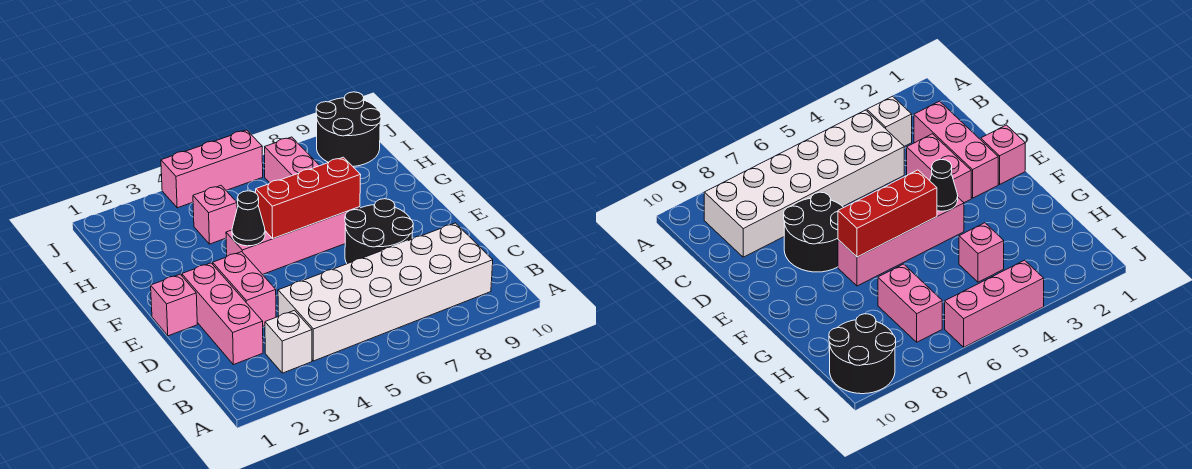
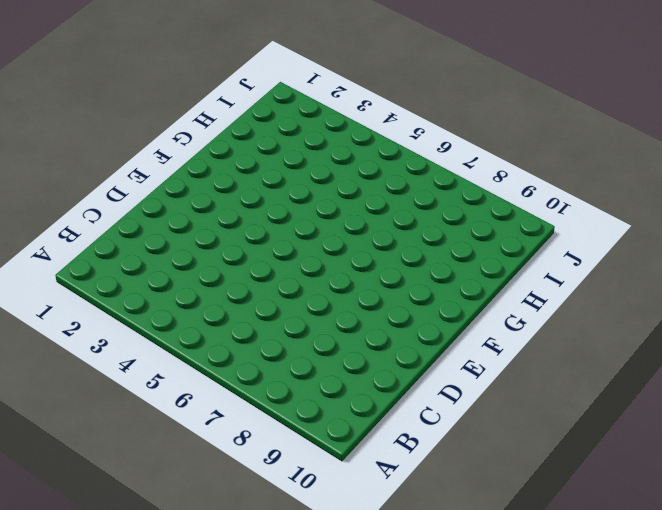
none -> white 1x1 brick [265,310,312,373]
none -> white 2x6 brick [278,223,493,361]
none -> pink 1x3 brick [182,263,263,365]

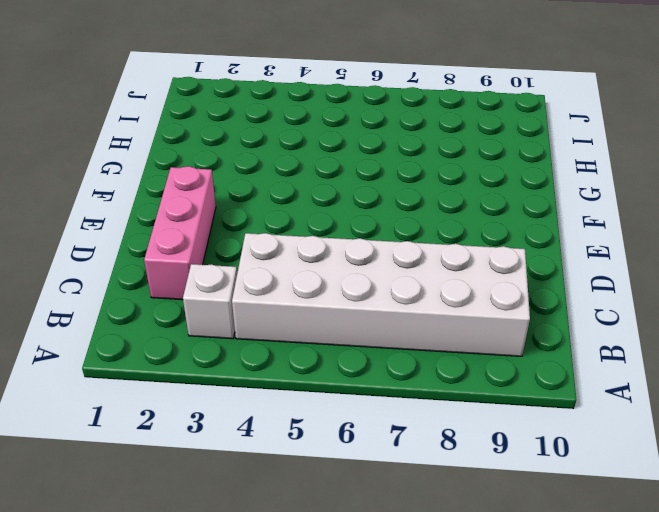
none -> pink 1x2 brick [213,252,276,326]
none -> black 2x2 round brick [345,199,413,264]
none -> pink 1x1 brick [151,274,197,336]

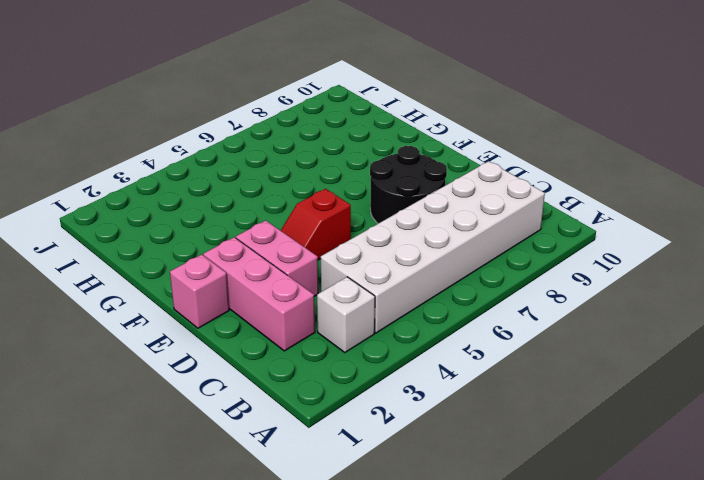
red 1x2 slope [281,189,351,260] -> none
none -> pink 1x4 brick [226,207,360,275]
none -> pink 1x1 brick [193,186,237,244]
none -> pink 1x2 brick [265,137,320,183]

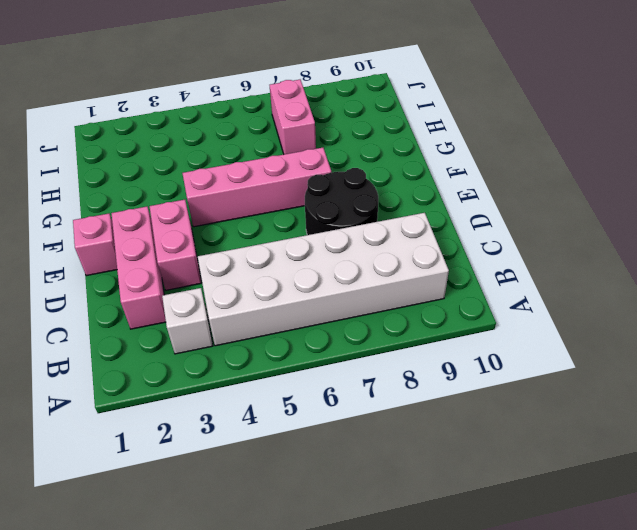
none -> pink 1x1 brick [193,186,237,244]
none -> black 2x2 round brick [316,92,381,166]
none -> pink 1x3 brick [161,130,263,208]

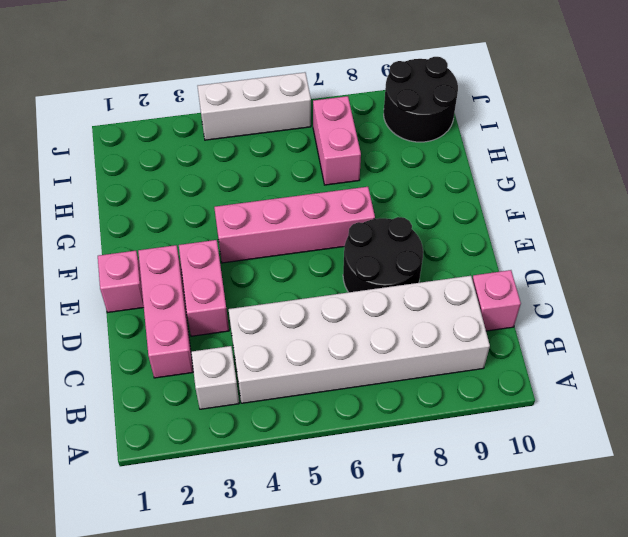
pink 1x1 brick [472,270,521,331] -> pink 1x1 brick moved to [193,186,237,244]
white 1x3 brick [198,72,311,140] -> pink 1x3 brick [161,130,263,208]
none -> black 1x1 cone [232,191,265,246]
none -> red 1x3 brick [256,157,361,238]

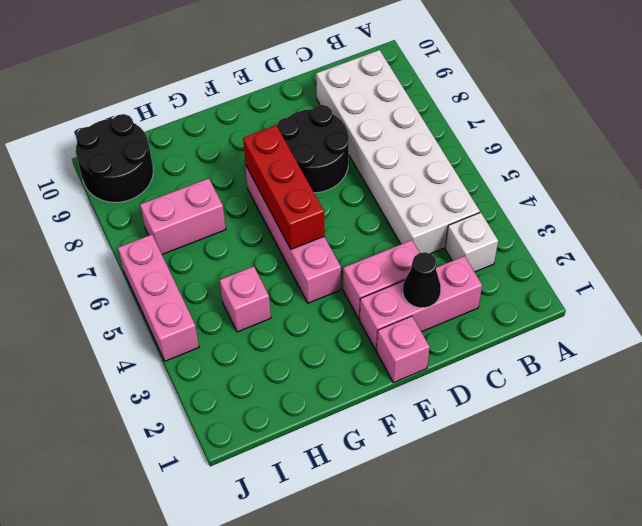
black 1x1 cone [403,252,441,308] -> black 1x1 cone moved to [232,191,265,246]

